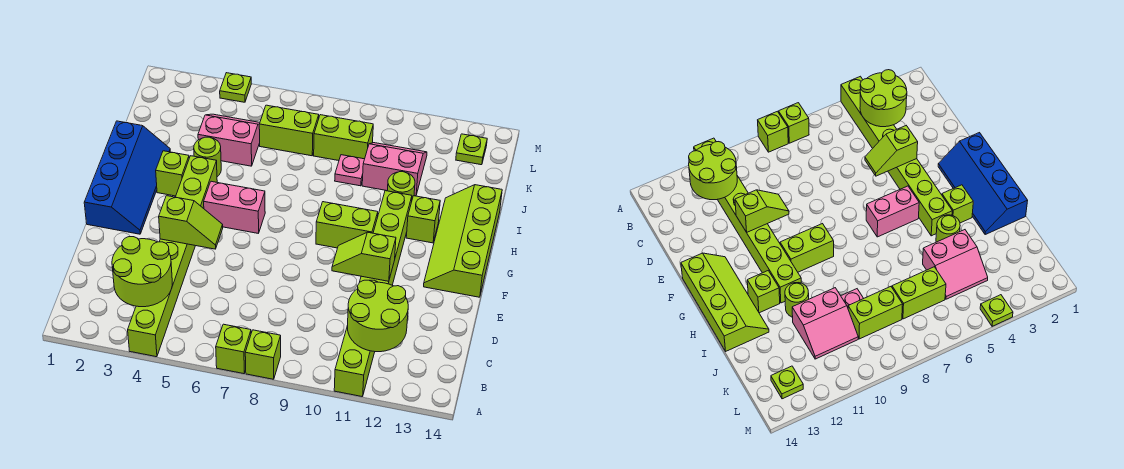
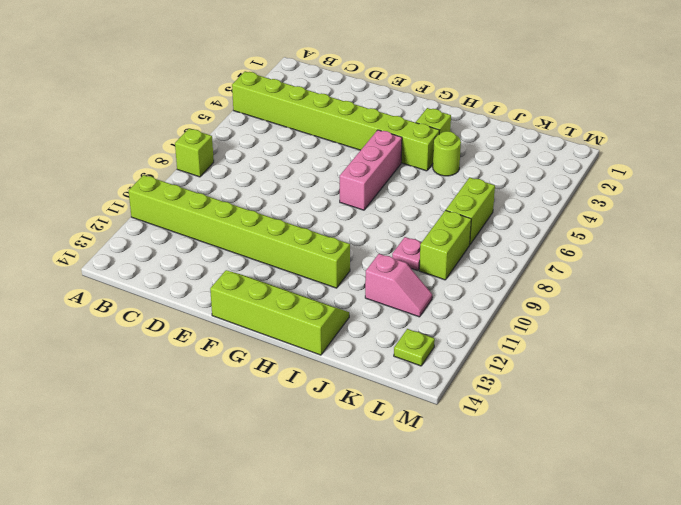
pink 1x3 brick [340,130,402,210] -> pink 1x2 brick [204,181,265,233]
pink 1x2 slope [365,254,432,317] -> pink 2x2 slope [362,143,427,196]
none -> lime 1x1 brick [216,324,251,374]
none -> blue 2x4 slope [84,121,170,234]
none -> lime 1x2 brick [316,202,378,248]

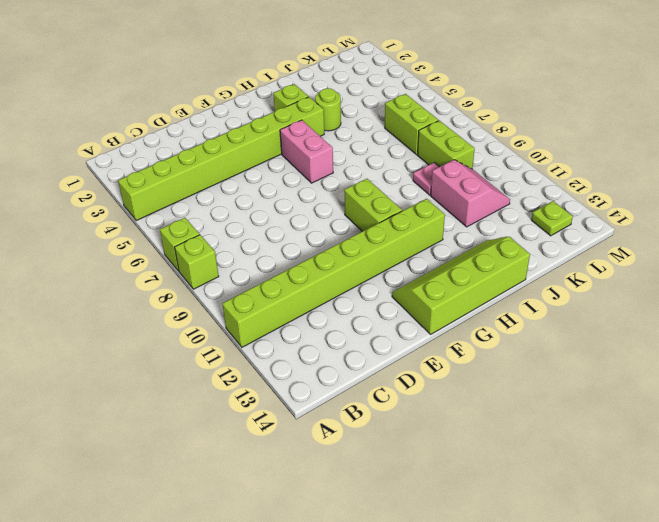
none -> blue 2x4 slope [84,121,170,234]
none -> lime 1x1 brick [406,196,440,243]
none -> lime 1x1 round brick [387,172,415,199]

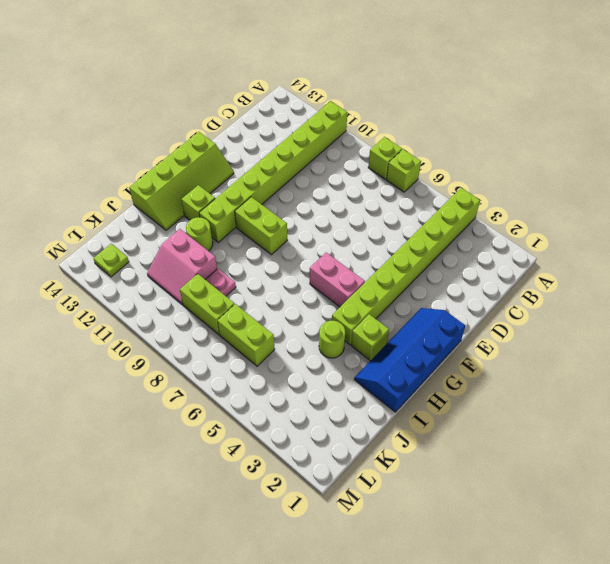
none -> pink 2x2 slope [198,114,260,166]
none -> lime 1x1 plate [220,73,251,102]
none -> lime 2x2 round brick [112,237,172,307]

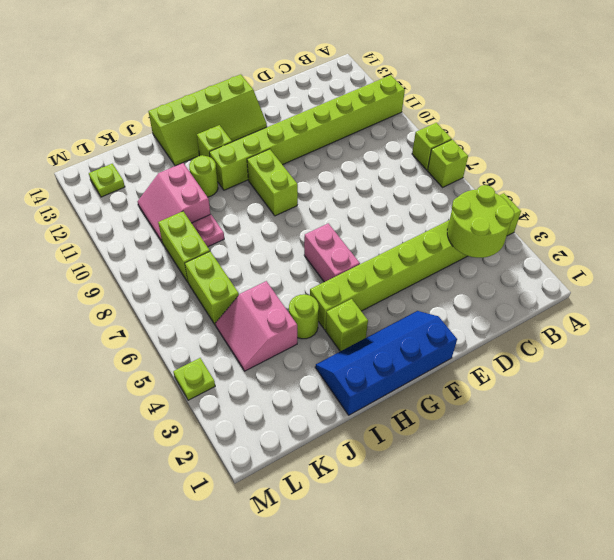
none -> lime 2x2 round brick [348,280,408,352]
none -> lime 1x2 slope [159,196,223,249]
none -> lime 1x2 slope [332,232,396,281]

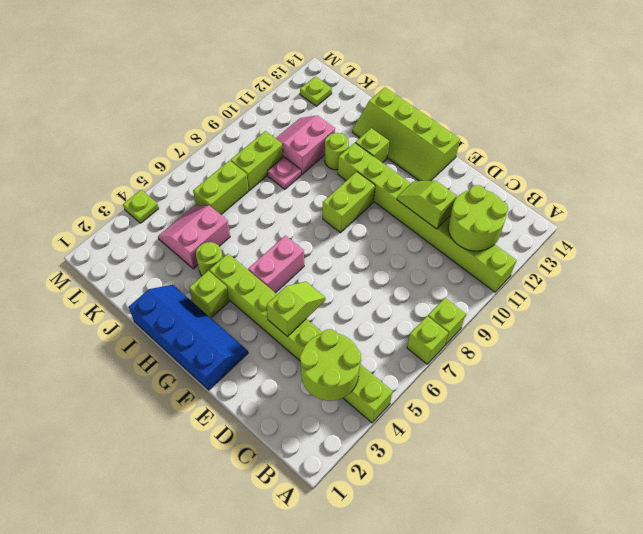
lime 1x2 slope [397,181,457,229] -> lime 1x2 slope turned to [332,232,396,281]

